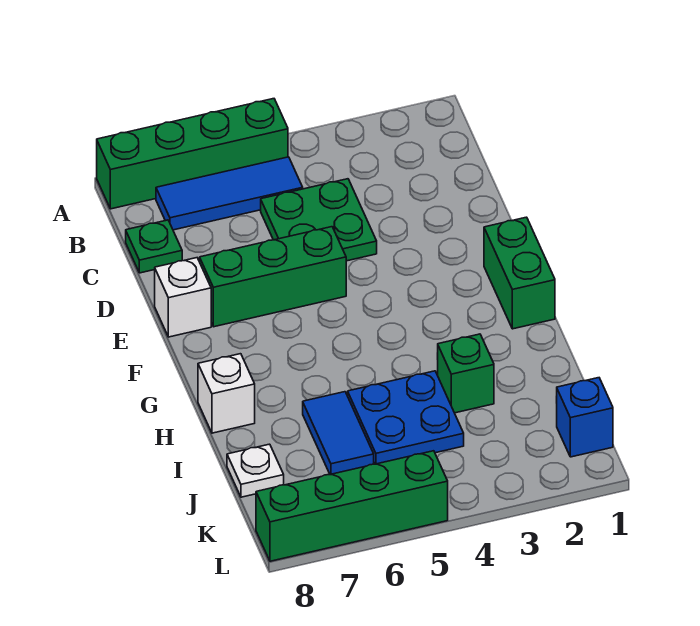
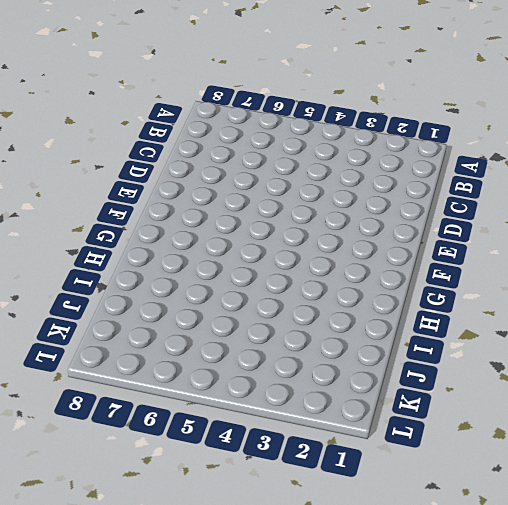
none -> green 1x4 brick [97,99,288,209]
none -> blue 1x3 tile [156,157,303,230]
none -> green 2x2 plate [261,179,377,261]

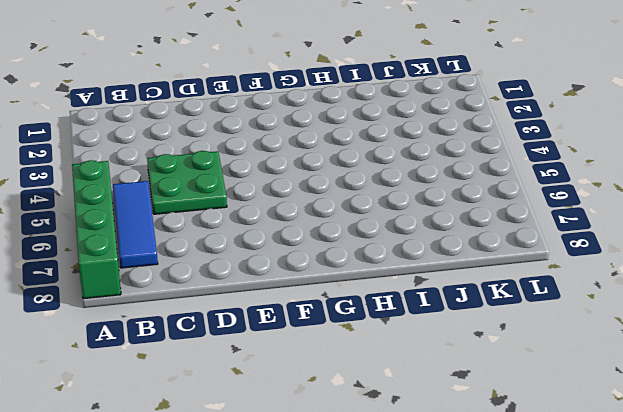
none -> green 1x1 plate [126,220,182,273]
none -> green 1x3 brick [200,227,346,327]
none -> white 1x1 brick [155,258,211,337]

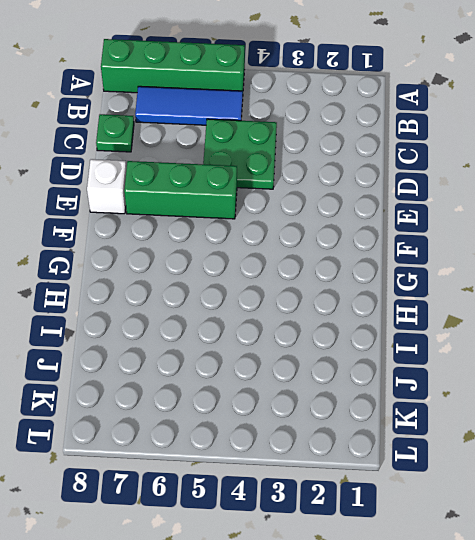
none -> green 1x2 brick [484,217,555,329]
none -> white 1x1 brick [198,354,255,433]
none -> green 1x1 brick [438,334,494,413]

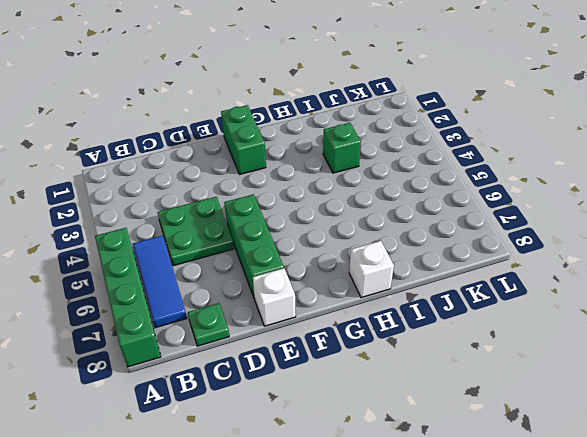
green 1x2 brick [221,105,266,174] -> green 1x2 brick turned to [484,217,555,329]
none -> blue 2x2 plate [348,371,464,464]
none -> blue 1x2 tile [303,392,374,475]
none -> white 1x1 plate [227,444,284,497]

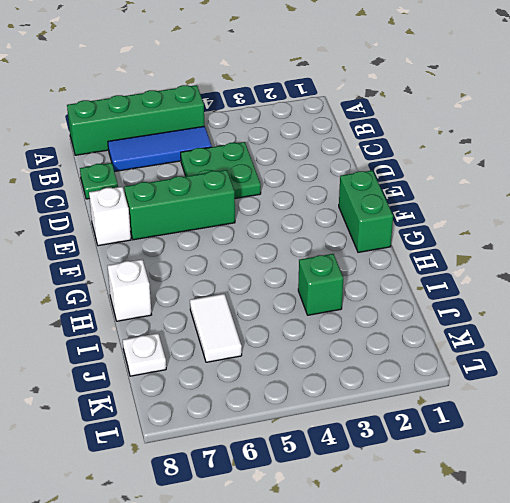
white 1x2 tile [190,294,242,362] -> blue 1x2 tile [303,392,374,475]
none -> blue 2x2 plate [348,371,464,464]
none -> blue 1x1 brick [556,378,613,457]
none -> green 1x4 brick [256,451,448,561]

